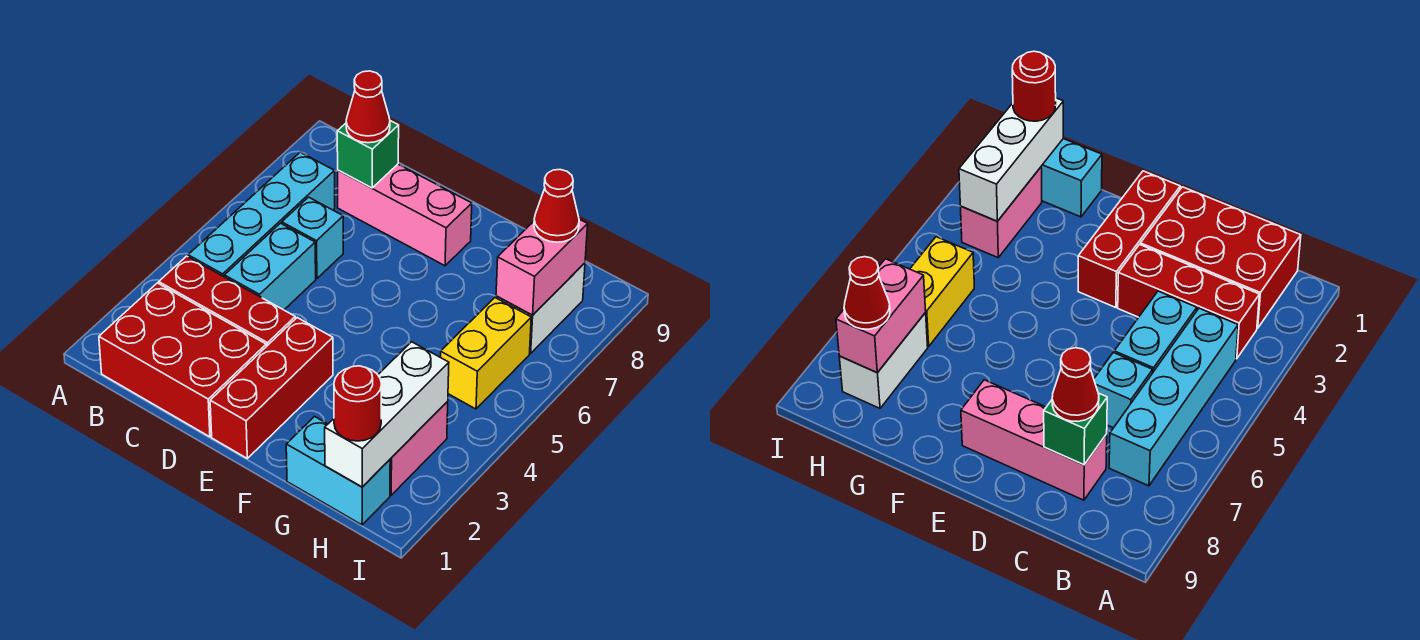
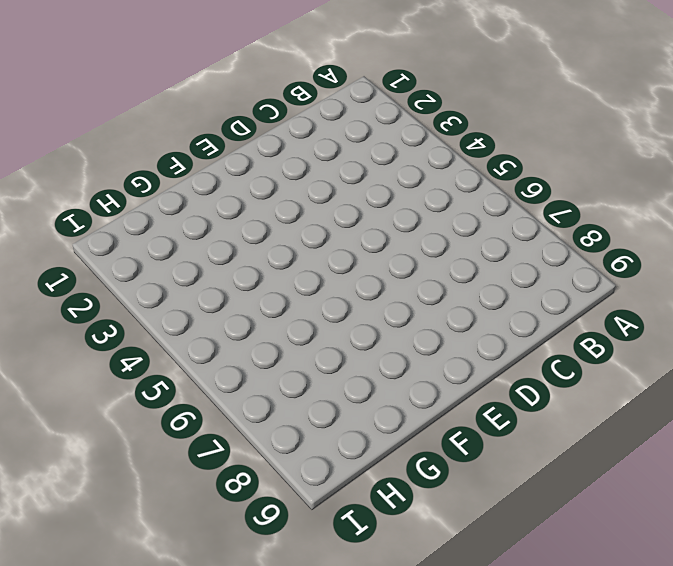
none -> red 2x3 brick [99,283,266,437]
none -> red 1x3 brick [159,256,295,347]
none -> cyan 1x4 brick [188,152,335,277]

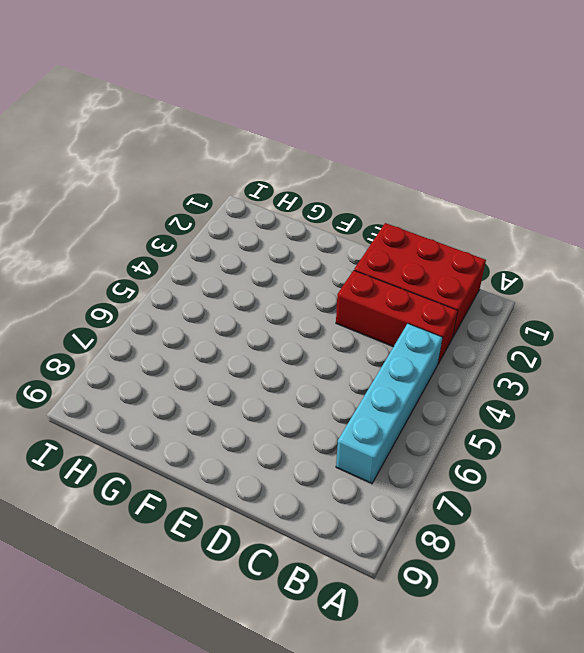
none -> cyan 1x2 brick [224,223,316,310]
none -> cyan 1x1 brick [282,197,343,279]
none -> pink 1x3 brick [338,164,472,266]

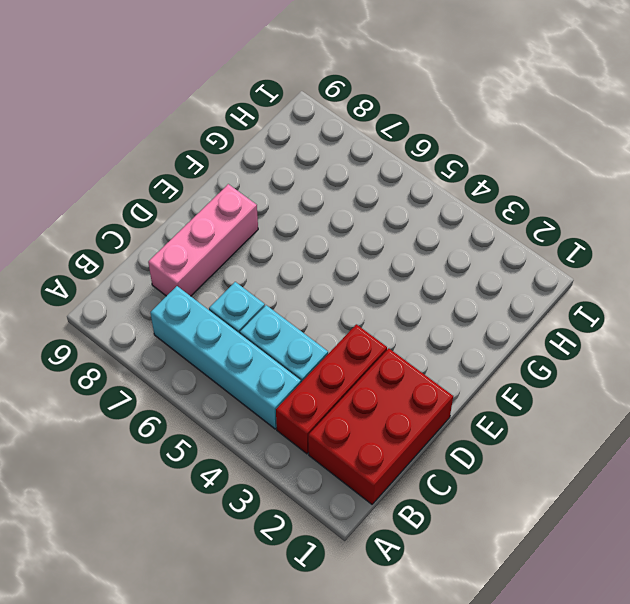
none -> red 1x3 brick [210,318,333,458]
none -> cyan 1x2 brick [286,417,390,525]
none -> pink 1x2 brick [390,402,448,495]

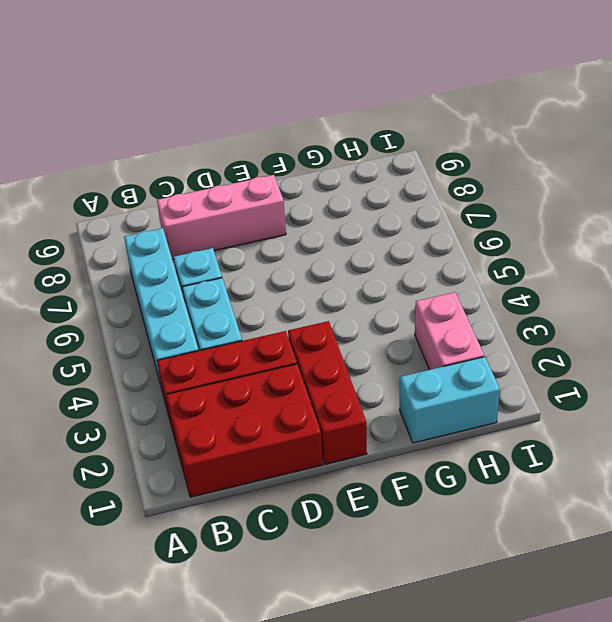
none -> yellow 1x2 brick [440,298,531,409]
none -> white 1x2 brick [496,263,585,353]
none -> green 1x1 brick [337,121,399,188]

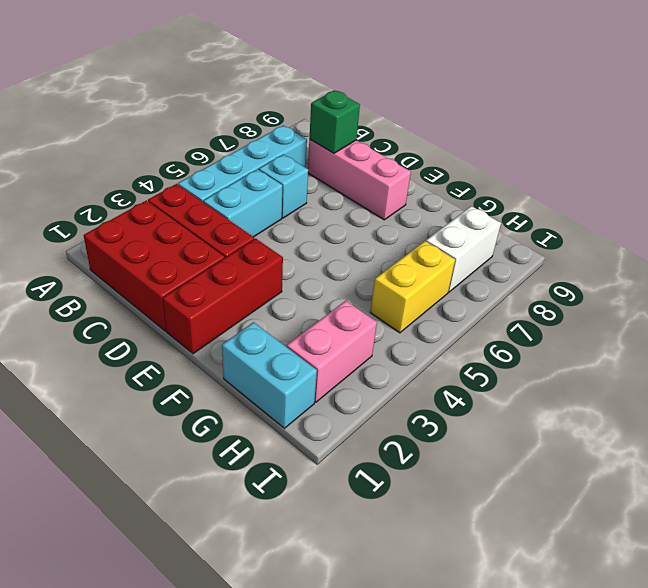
none -> white 1x3 brick [325,342,449,487]
none -> pink 1x2 brick [496,219,588,315]
none -> red 1x1 cone [346,71,390,143]

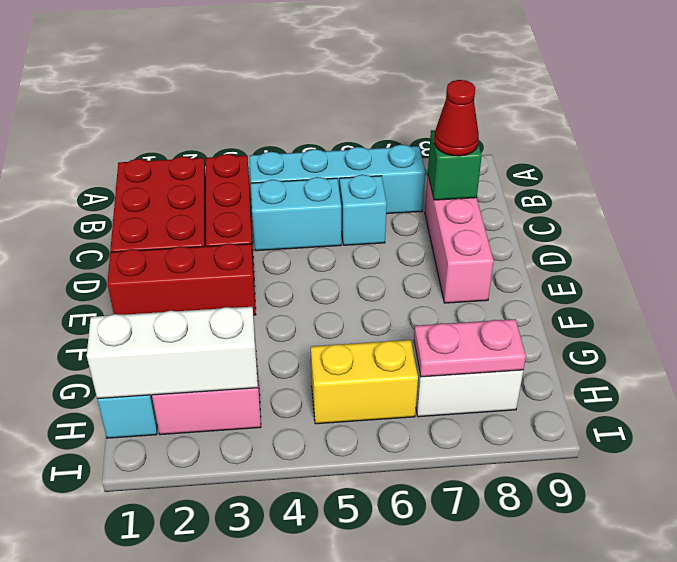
pink 1x2 plate [414,319,526,377] -> pink 1x2 brick [496,219,588,315]
none -> red 1x1 round brick [334,366,382,441]
none -> red 1x1 cone [534,170,579,242]

